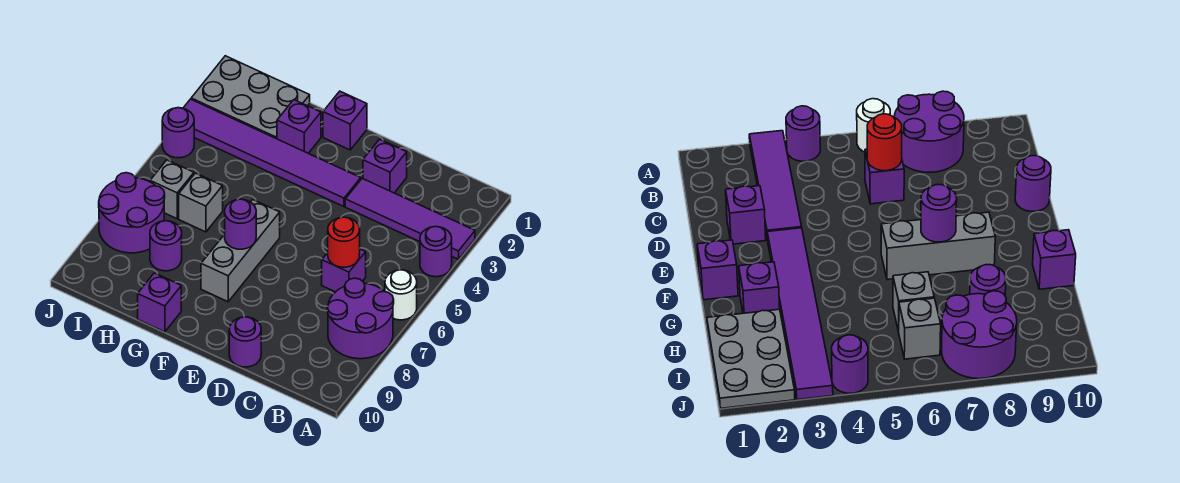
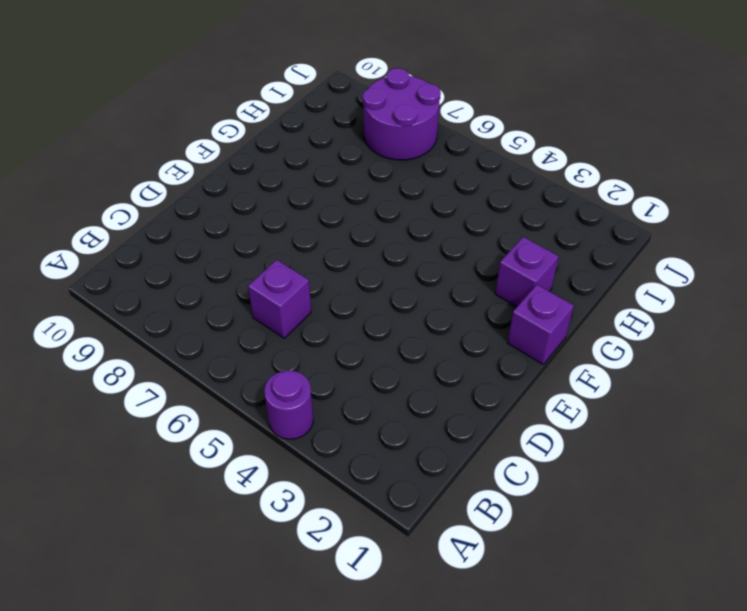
none -> purple 1x4 tile [345,178,475,259]
none -> white 1x1 round brick [385,270,417,320]
none -> purple 2x2 round brick [327,278,394,359]

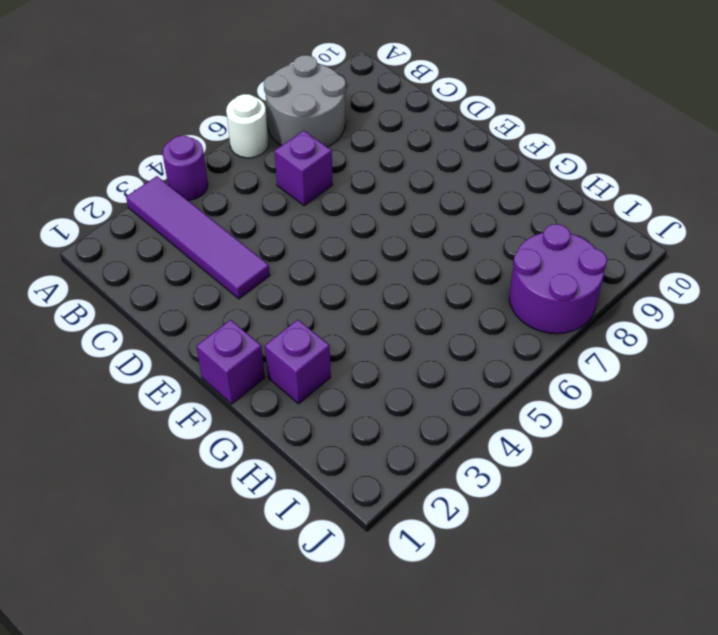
grey 2x2 round brick [264,55,346,147] -> purple 2x2 round brick [327,278,394,359]
none -> purple 1x1 brick [363,139,407,193]
none -> purple 1x1 round brick [229,317,261,367]
none -> purple 1x6 tile [183,99,361,206]

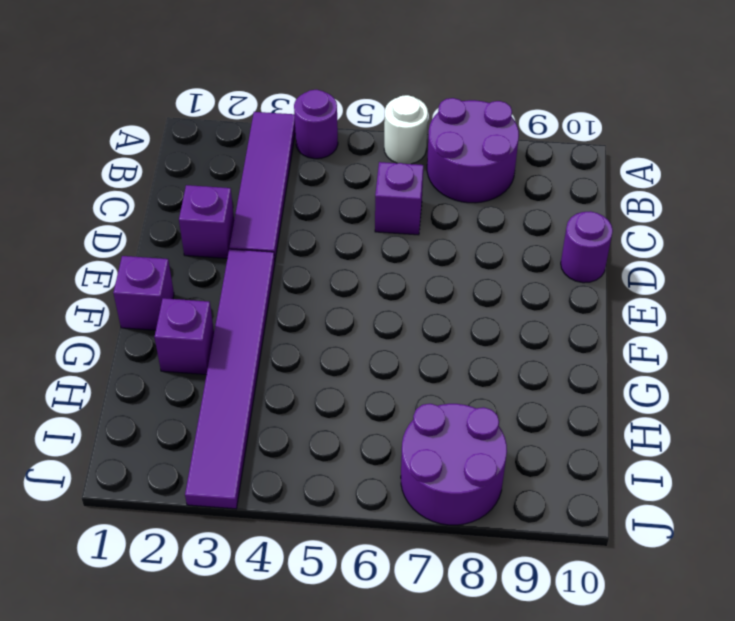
none -> grey 1x3 brick [201,200,280,302]
none -> purple 1x1 brick [138,273,181,332]
none -> grey 2x3 plate [191,56,310,139]

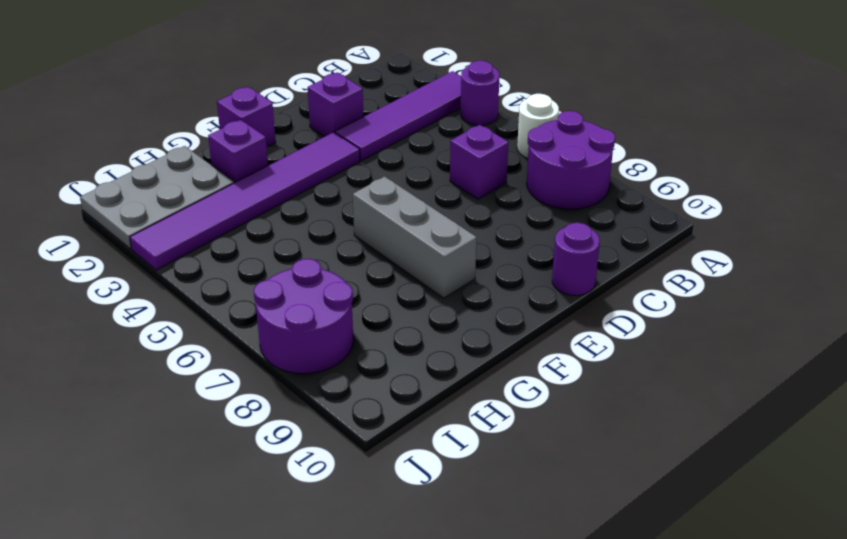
none -> purple 1x1 brick [138,273,181,332]
none -> grey 1x1 brick [179,173,223,232]
none -> purple 1x1 round brick [150,221,182,271]

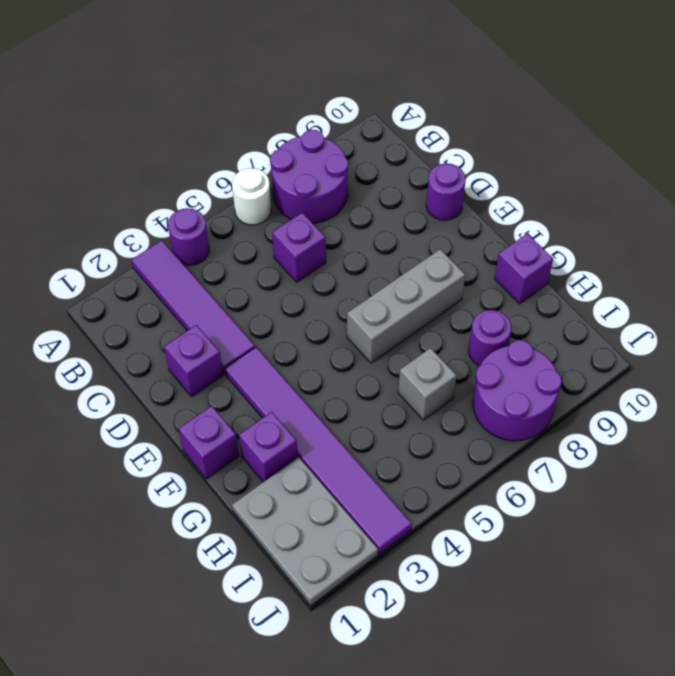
none -> grey 1x1 brick [150,160,194,219]
none -> purple 1x1 round brick [162,108,194,158]
none -> red 1x1 round brick [328,217,360,267]

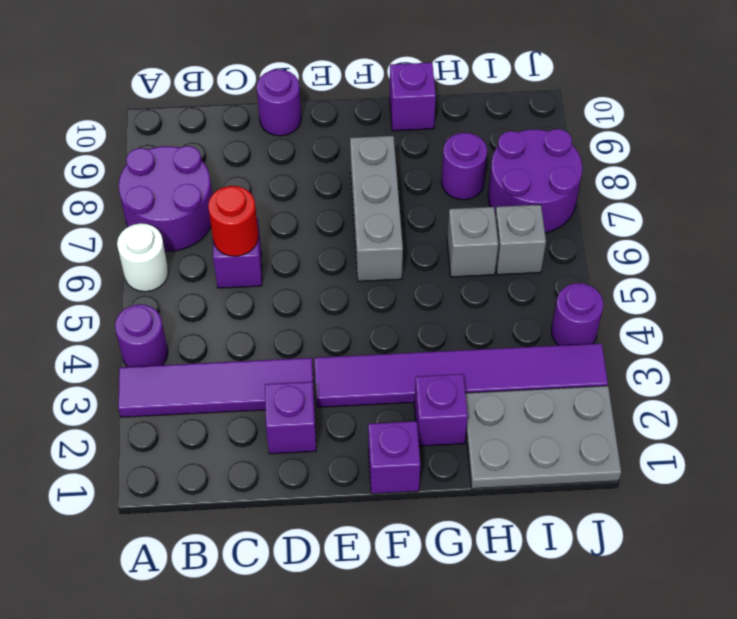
none -> purple 1x1 round brick [225,199,256,249]

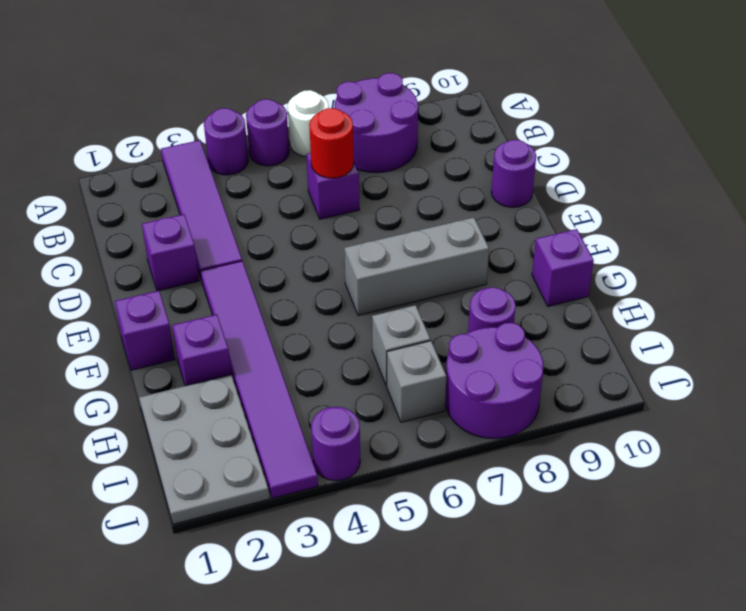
purple 1x1 round brick [246,99,289,166] -> purple 1x1 round brick moved to [225,199,256,249]

